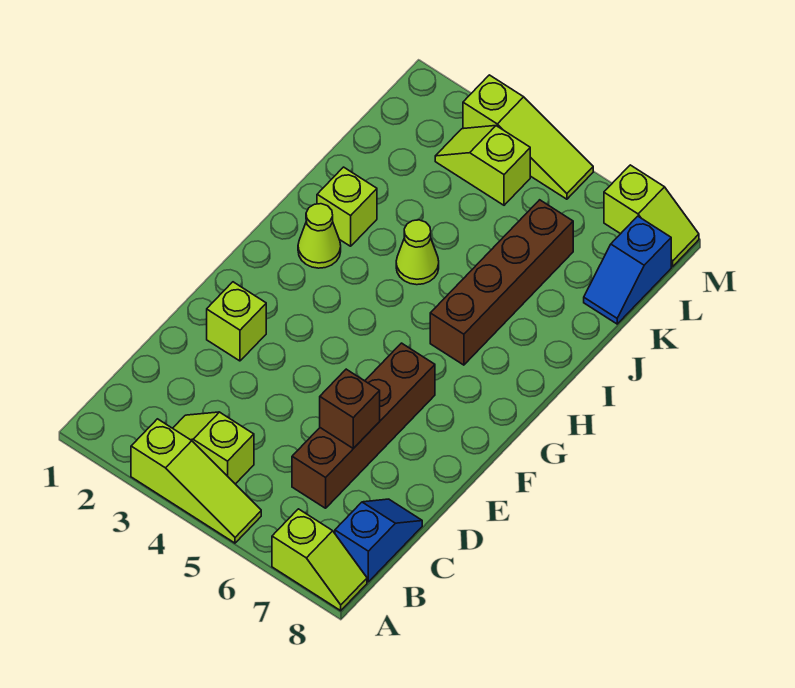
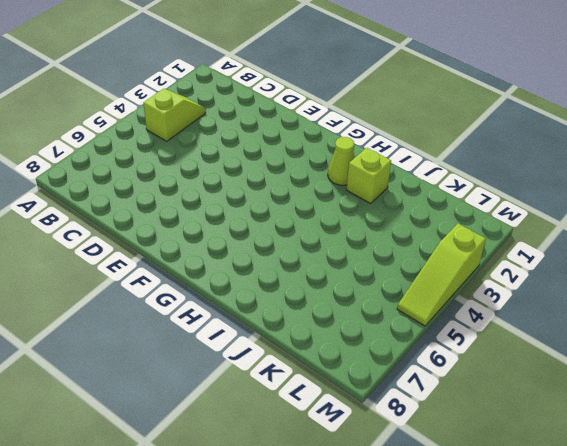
none -> lime 1x3 slope [131,419,261,543]
none -> lime 1x2 slope [272,509,367,611]
none -> blue 1x2 slope [335,499,422,582]

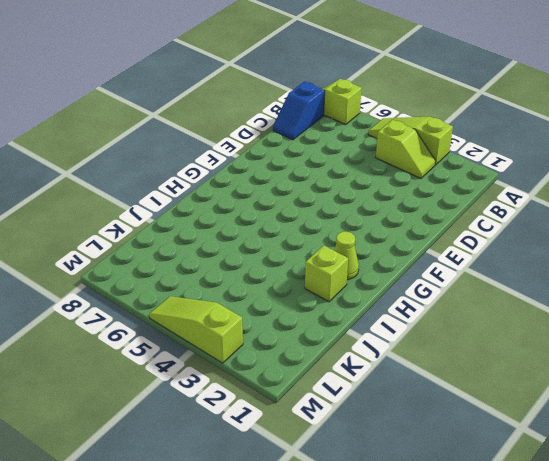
none -> brown 1x4 brick [292,343,435,508]
none -> lime 1x1 brick [207,282,266,361]
none -> brown 1x4 brick [430,200,573,365]

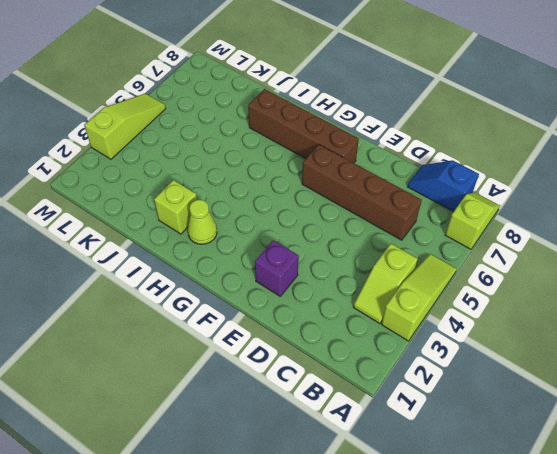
purple 1x1 brick [255,240,299,296] -> lime 1x1 brick [207,282,266,361]
brown 1x4 brick [248,89,359,163] -> brown 1x4 brick moved to [430,200,573,365]
none -> lime 1x1 cone [396,220,439,285]
none -> blue 1x2 slope [584,216,671,324]
none -> lime 1x2 slope [435,126,530,205]

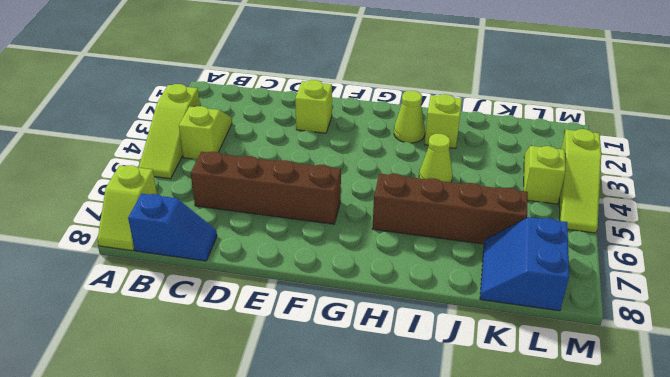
blue 2x2 slope [480,217,569,311] -> blue 1x2 slope [584,216,671,324]
none -> lime 1x2 slope [604,165,699,267]
none -> brown 1x1 brick [320,369,380,448]

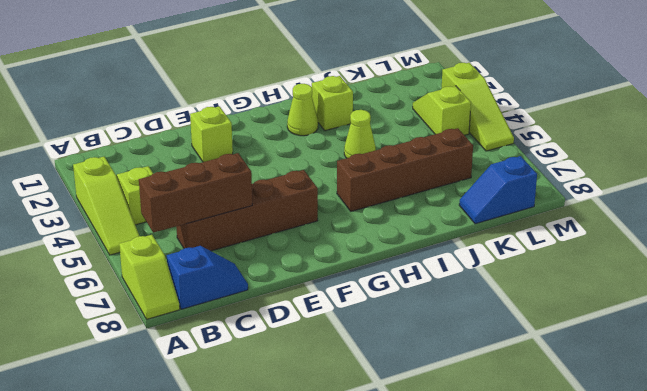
brown 1x3 brick [139,153,252,233] -> brown 1x1 brick [320,369,380,448]
none -> lime 1x2 slope [604,165,699,267]

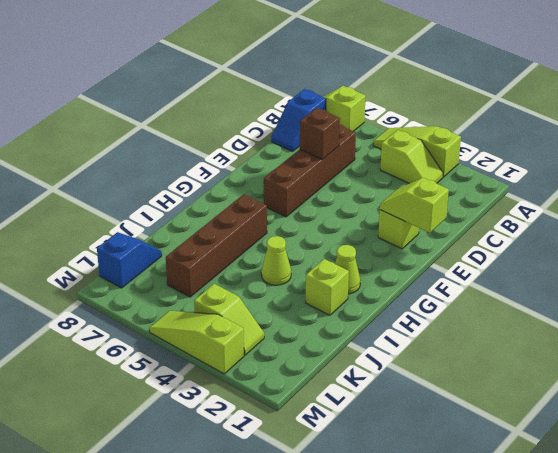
lime 1x2 slope [380,178,449,233] -> lime 1x2 slope moved to [604,165,699,267]

